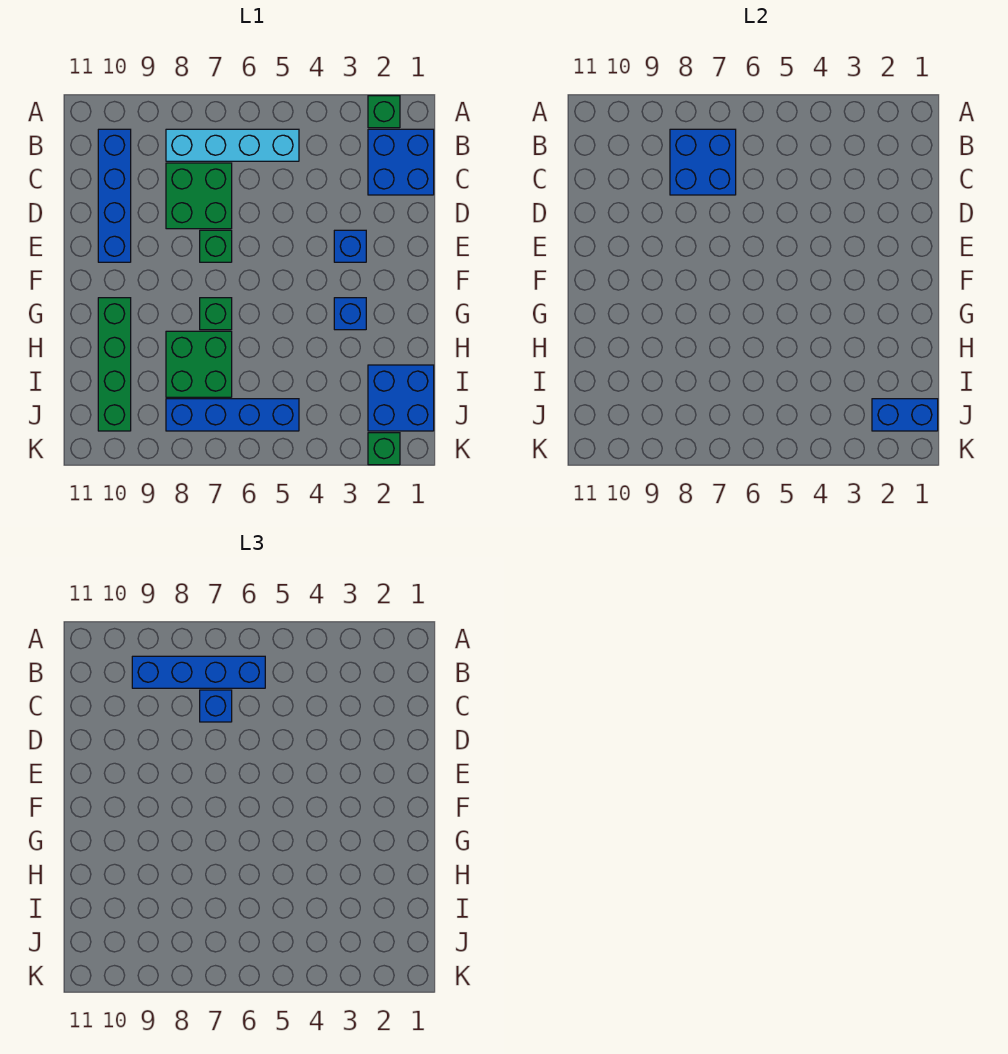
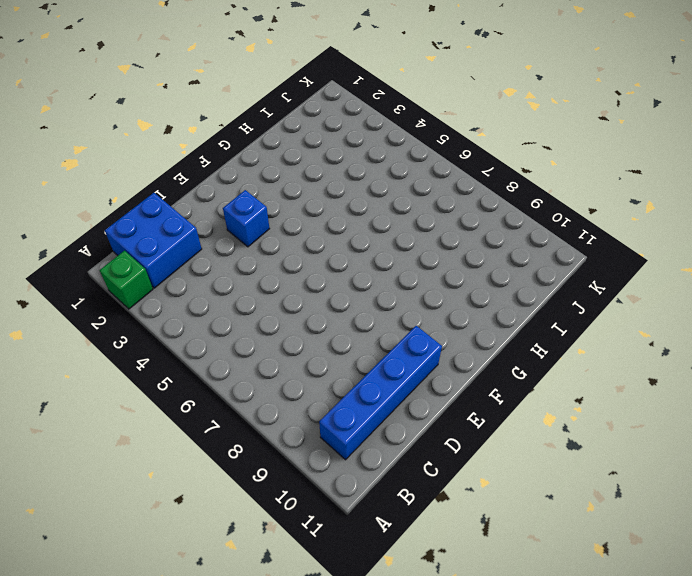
none -> cyan 1x4 brick [166,129,299,161]
none -> green 2x2 brick [166,163,232,229]
none -> green 1x1 brick [200,230,232,262]

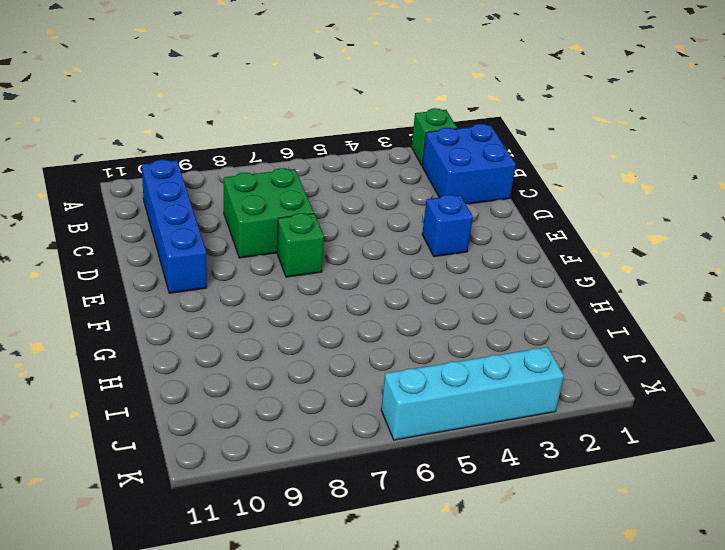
cyan 1x4 brick [381,347,564,440] -> cyan 1x4 brick moved to [166,129,299,161]
none -> blue 1x1 brick [334,298,366,330]
none -> green 1x1 brick [200,298,232,330]
none -> green 1x4 brick [98,298,131,431]

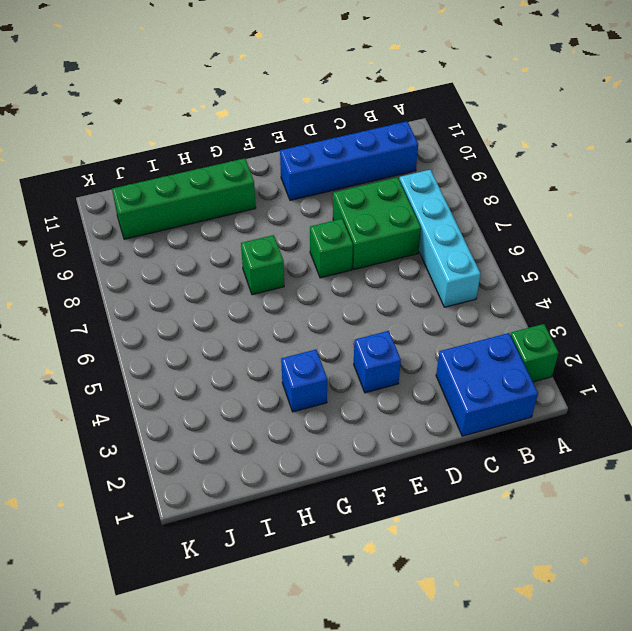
none -> green 2x2 brick [166,331,232,397]
none -> blue 2x2 brick [368,365,434,431]
none -> blue 1x4 brick [166,399,299,431]

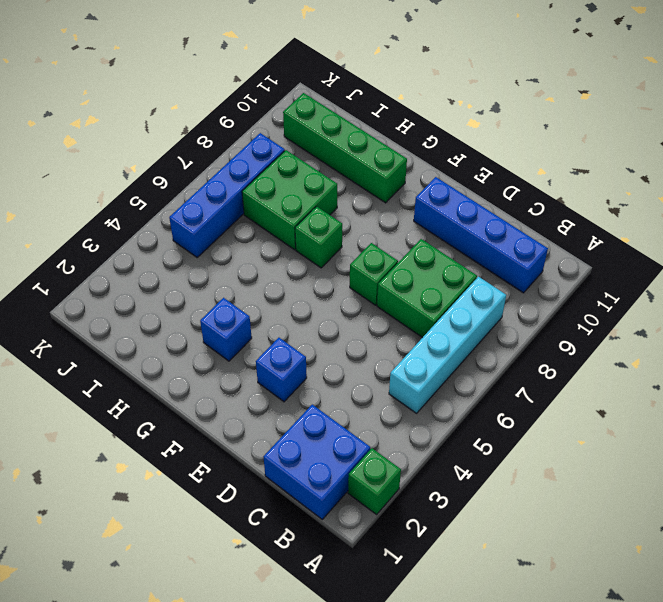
none -> blue 2x2 brick [368,365,434,431]
none -> green 1x1 brick [368,433,400,465]
none -> blue 2x2 brick [670,129,736,195]

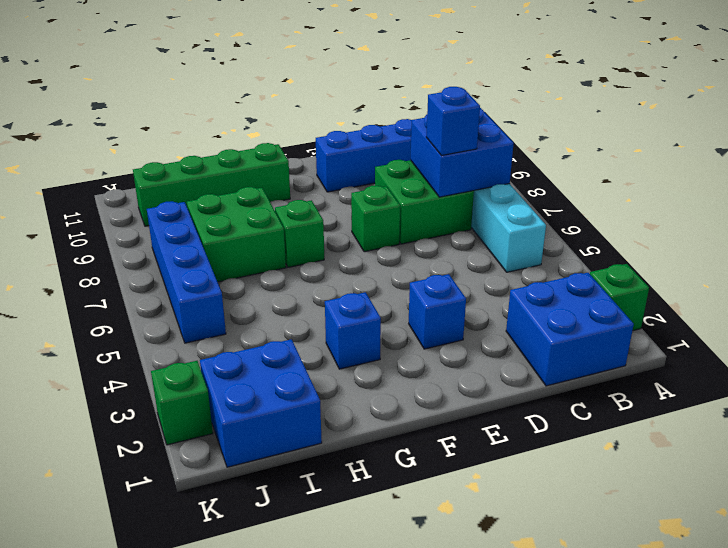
none -> blue 1x2 brick [872,399,938,431]
none -> blue 1x4 brick [132,656,265,688]

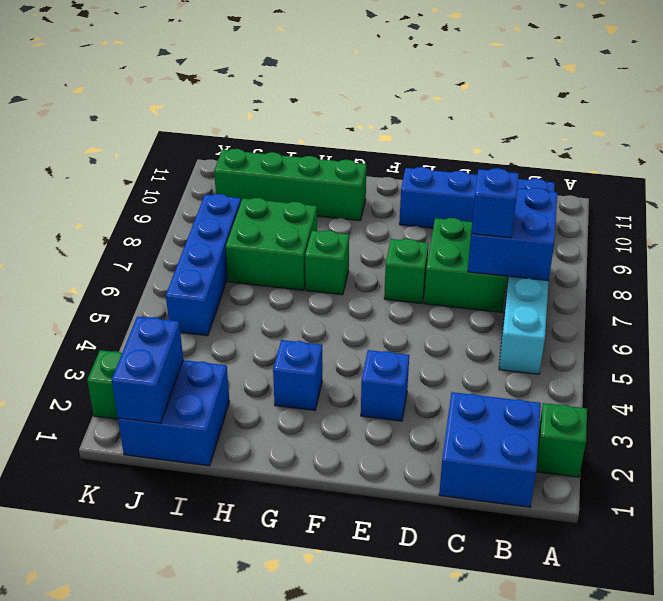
none -> blue 1x4 brick [132,656,265,688]

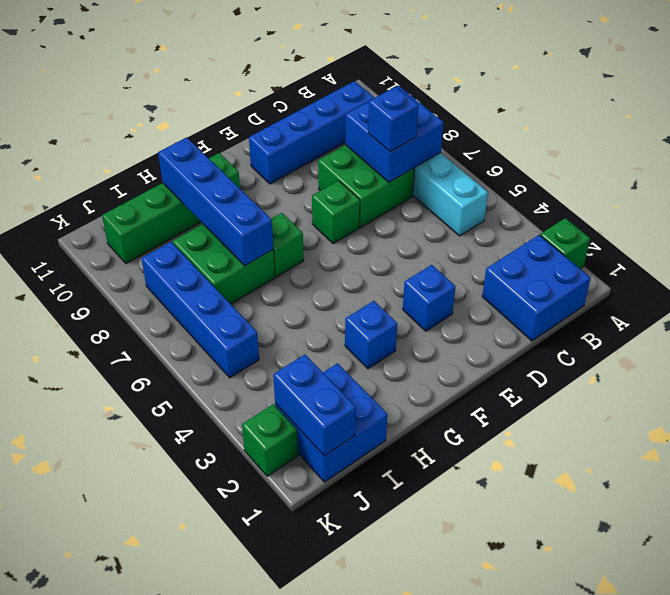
blue 1x4 brick [158,137,273,266] -> blue 1x4 brick moved to [132,656,265,688]

